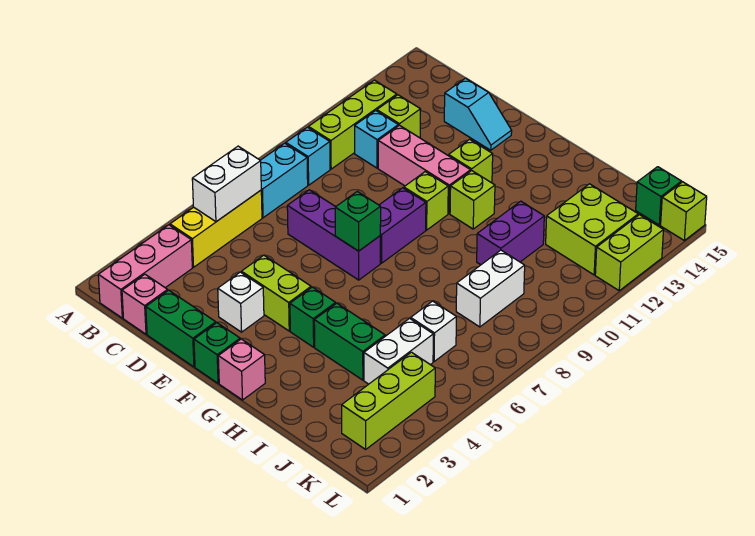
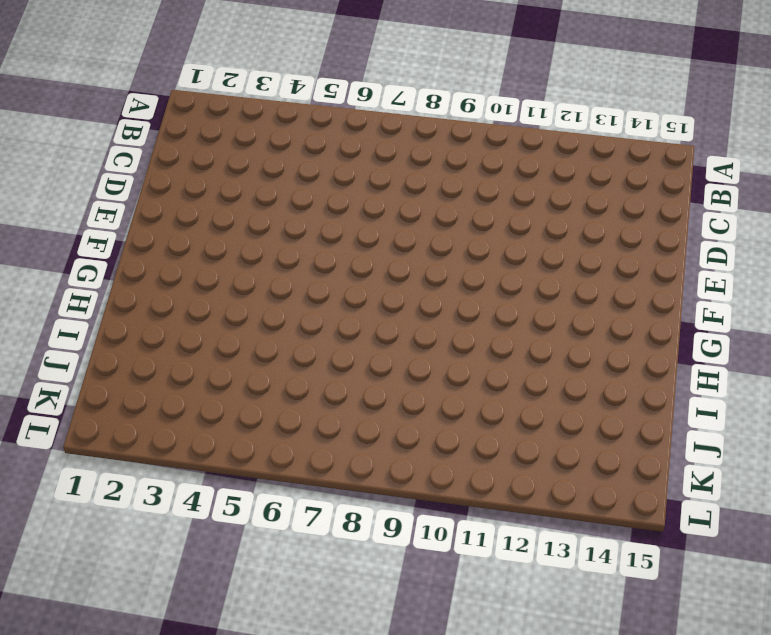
none -> pink 1x3 brick [98,225,192,318]
none -> yellow 1x3 brick [170,190,262,267]
none -> cyan 1x2 brick [260,143,308,218]
none -> cyan 1x1 brick [286,127,330,185]

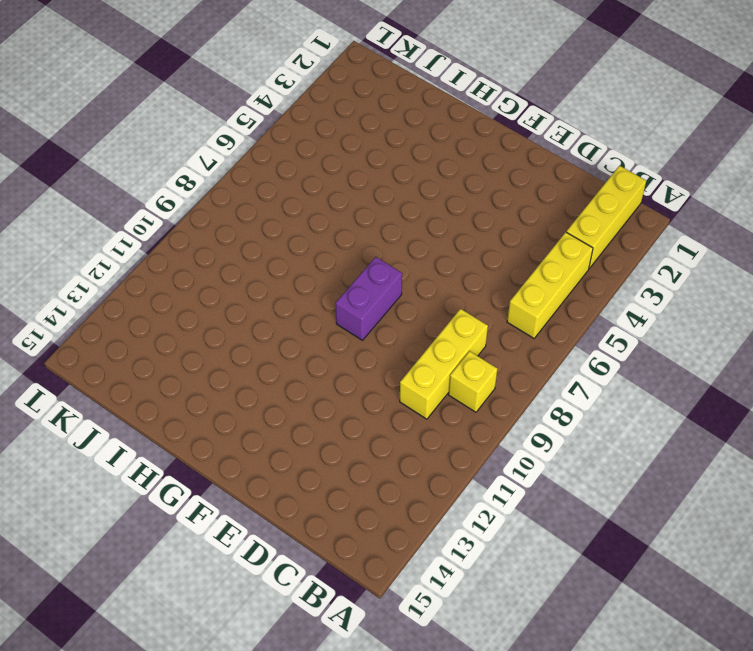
yellow 1x3 brick [566,166,646,268] -> pink 1x3 brick [98,225,192,318]
yellow 1x1 brick [449,351,497,412] -> cyan 1x1 brick [286,127,330,185]
yellow 1x3 brick [400,309,488,419] -> none
none -> cyan 1x2 brick [260,143,308,218]
none -> lime 1x3 brick [308,80,397,169]
none -> pink 1x1 brick [122,274,168,334]
none -> cyan 1x1 brick [355,111,398,168]

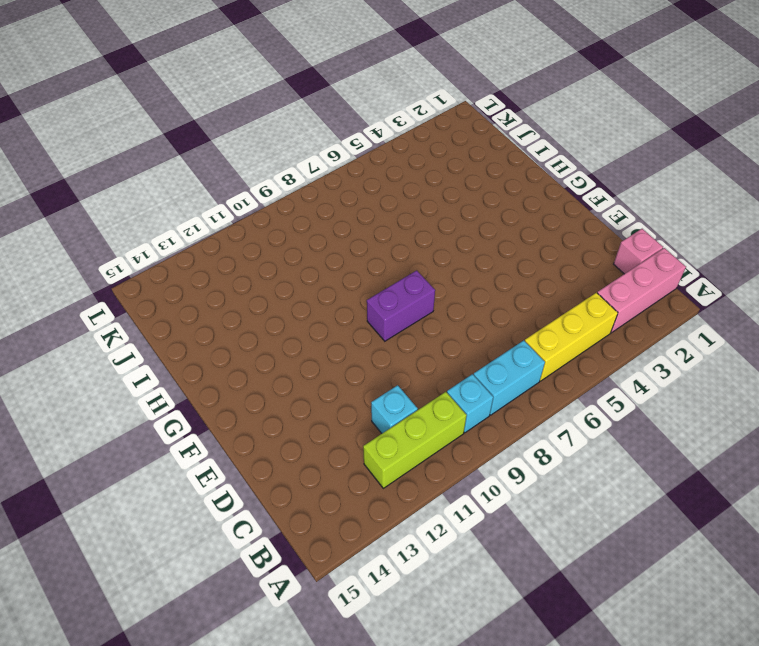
none -> lime 1x1 brick [377,95,421,138]
none -> green 1x2 brick [146,290,216,367]
none -> purple 1x3 brick [287,190,380,280]
none -> pink 1x3 brick [378,125,471,214]

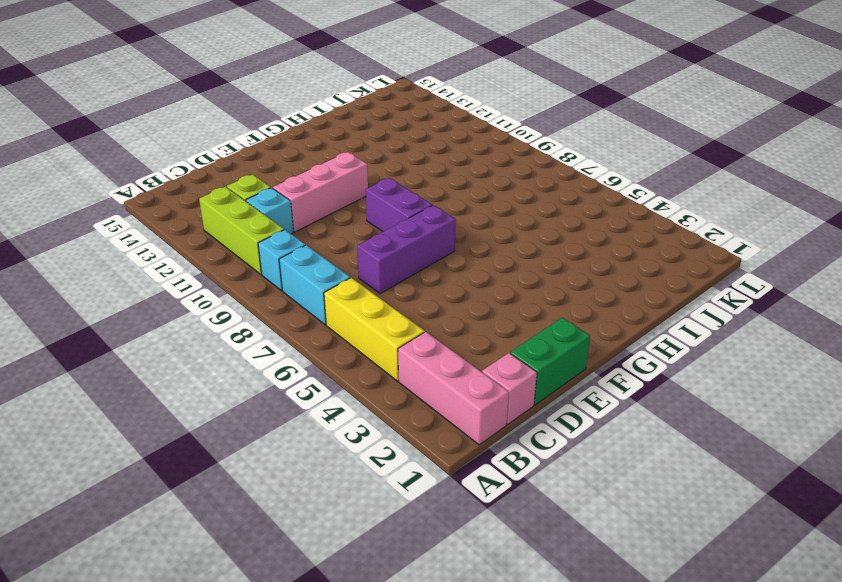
none -> cyan 1x2 slope [444,78,512,150]
none -> white 1x1 brick [218,272,264,332]
none -> lime 1x2 brick [241,255,311,331]
none -> green 1x1 brick [194,323,240,383]

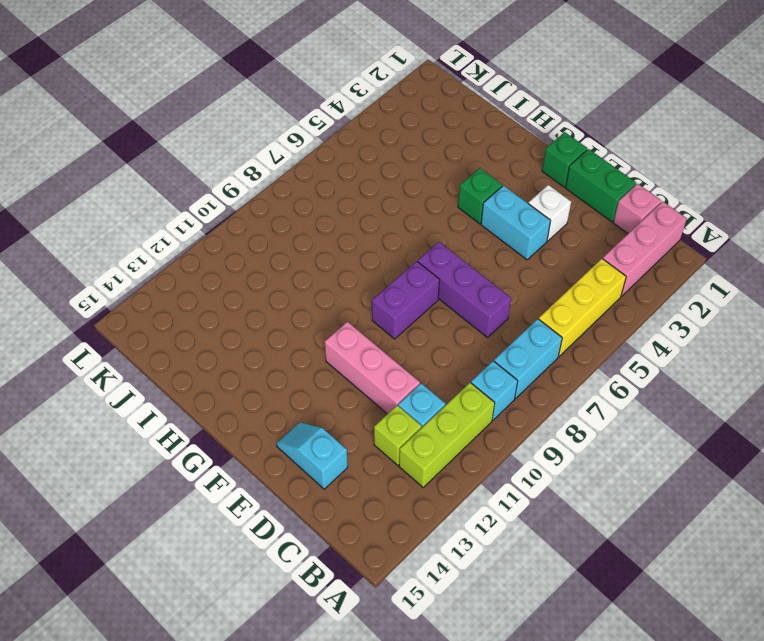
cyan 1x2 brick [481,186,550,260] -> lime 1x2 brick [241,255,311,331]
none -> lime 1x1 brick [404,172,448,230]
none -> lime 1x1 brick [449,139,493,183]
none -> pink 1x1 brick [218,339,265,400]
none -> lime 1x1 brick [450,171,495,229]

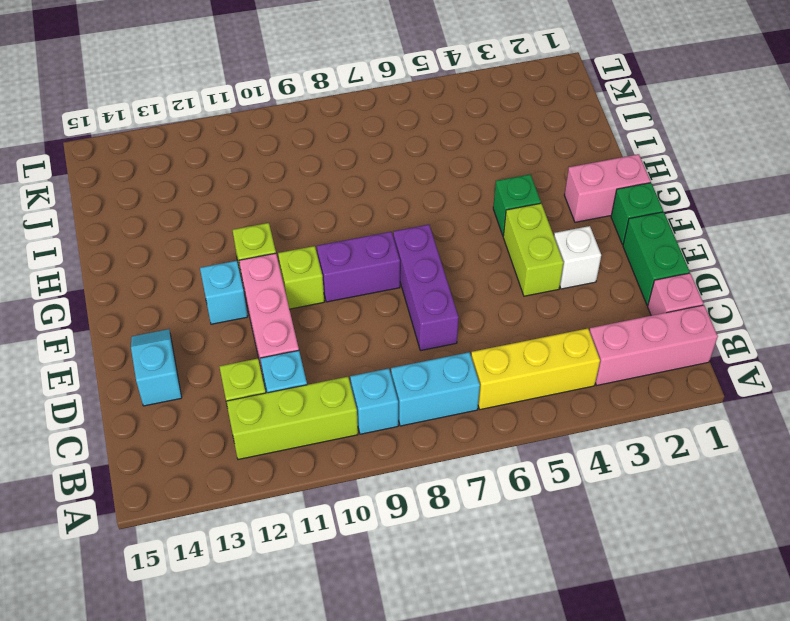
cyan 1x1 brick [200,261,248,324] -> lime 1x1 brick [449,139,493,183]
pink 1x2 brick [564,154,651,222] -> pink 1x1 brick [218,339,265,400]
none -> green 1x2 brick [314,303,385,380]
none -> purple 1x2 brick [477,201,544,265]
none -> white 1x2 brick [364,318,433,384]
none -> white 1x1 brick [411,301,456,361]

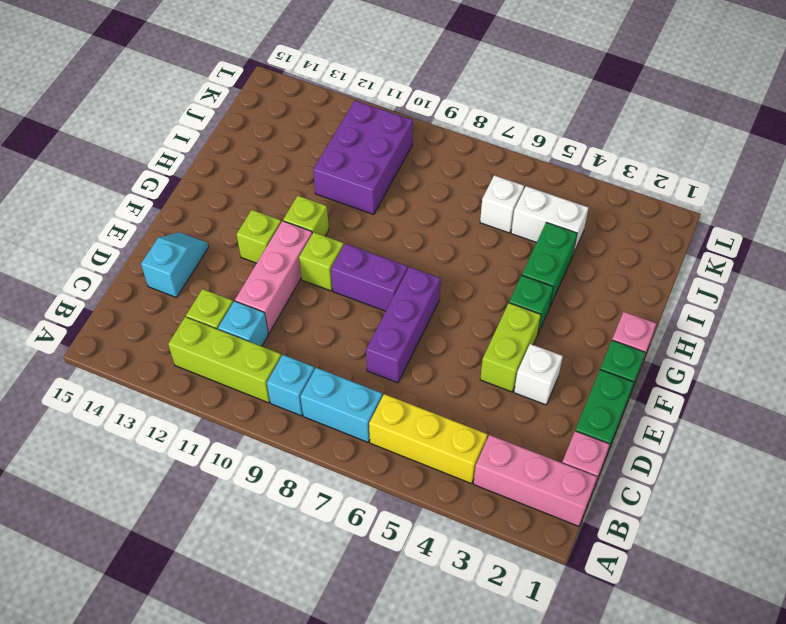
purple 2x3 brick [313,101,413,214] -> purple 1x2 brick [477,201,544,265]
none -> white 1x2 brick [456,250,525,327]
none -> lime 2x2 brick [546,184,638,275]
none -> lime 1x3 brick [342,352,435,449]
none -> green 1x1 brick [636,167,681,225]

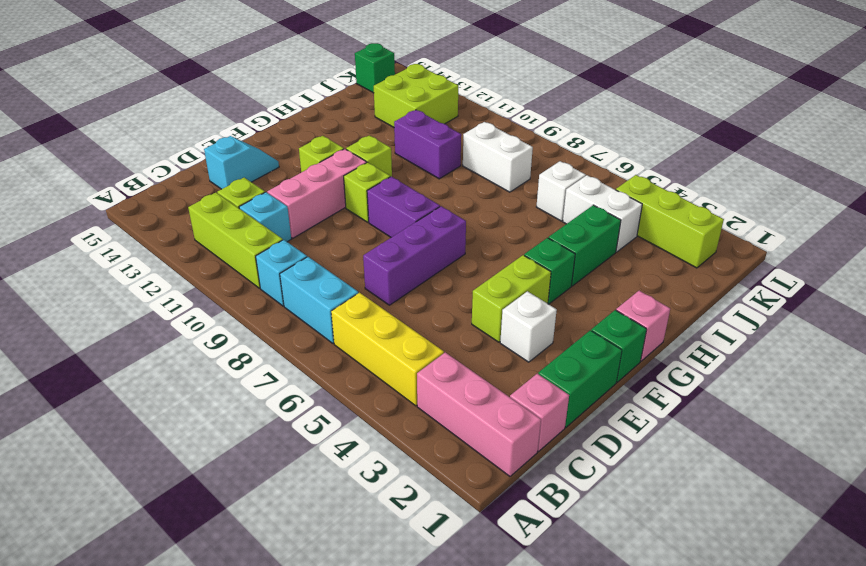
none -> lime 1x2 brick [595,215,664,291]
none -> lime 1x1 brick [661,182,707,240]
none -> white 1x2 brick [192,146,261,222]
none -> green 1x1 brick [335,191,381,251]

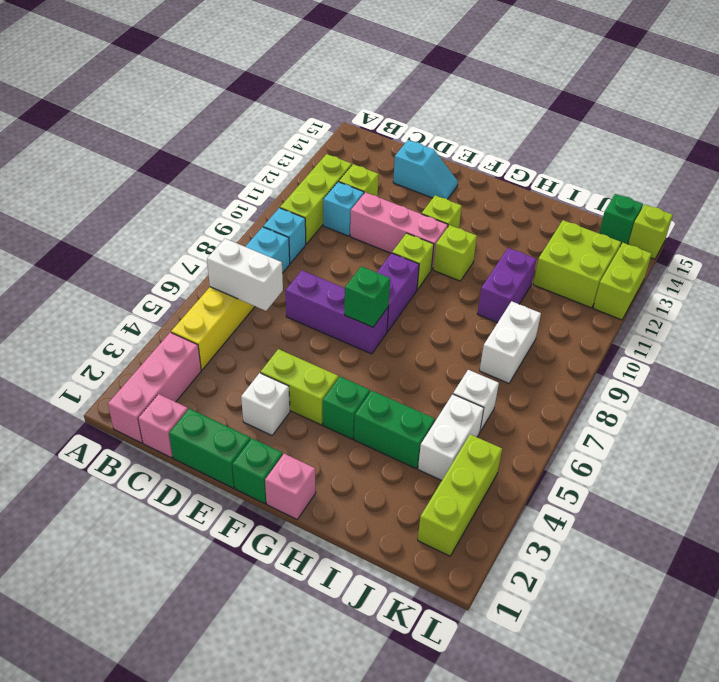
white 1x2 brick [207,239,283,311] -> white 1x2 brick turned to [192,146,261,222]

